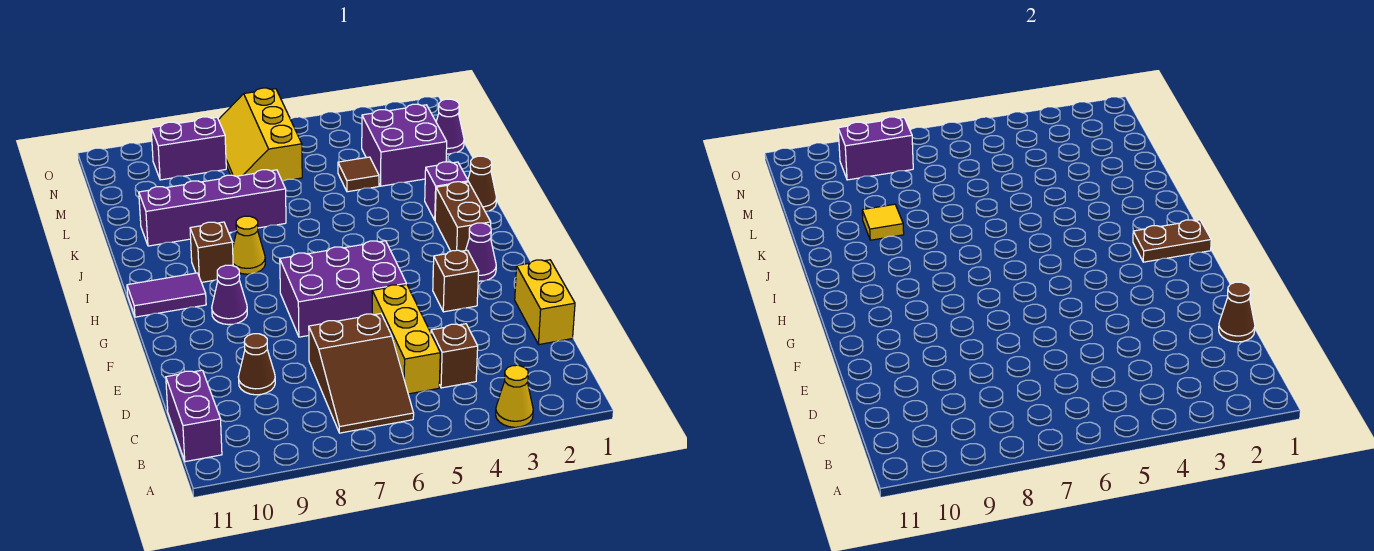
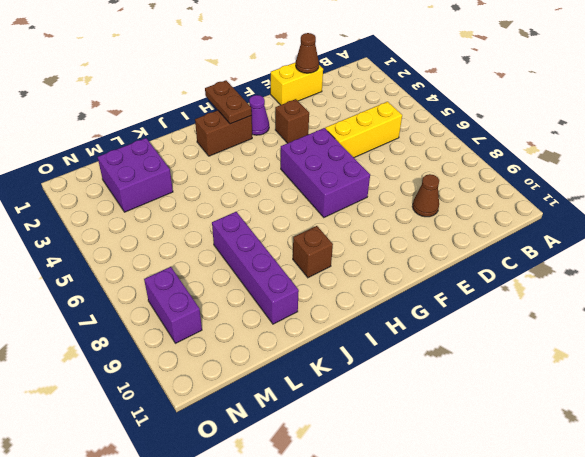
none -> yellow 1x1 cone [496,365,533,427]
none -> brown 2x3 slope [309,314,414,433]
none -> purple 1x2 brick [166,370,222,462]

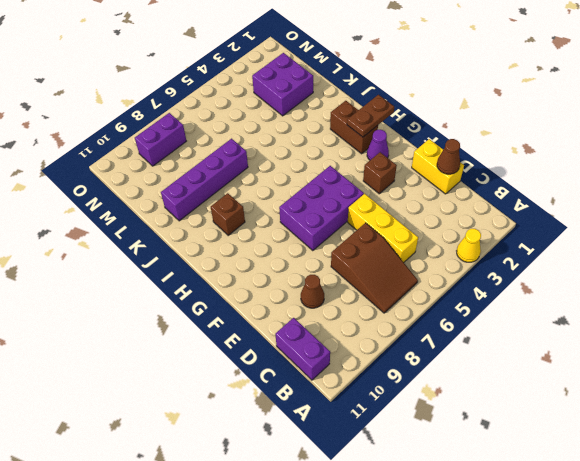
none -> brown 1x1 brick [431,324,478,388]
none -> purple 1x1 cone [212,265,247,325]
none -> purple 1x2 tile [127,273,206,317]

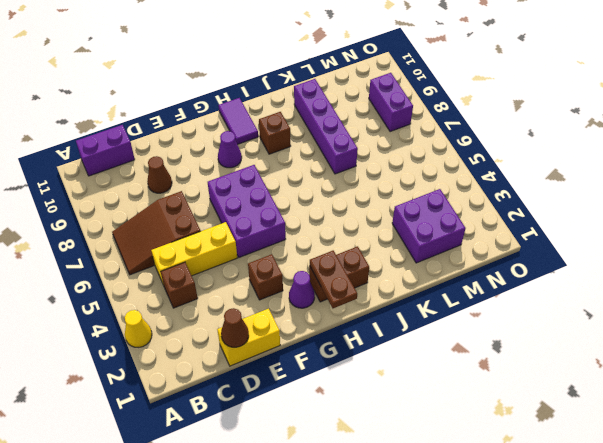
none -> yellow 1x1 cone [233,216,265,274]
none -> brown 1x1 cone [468,156,497,212]
none -> purple 1x1 brick [425,162,468,220]

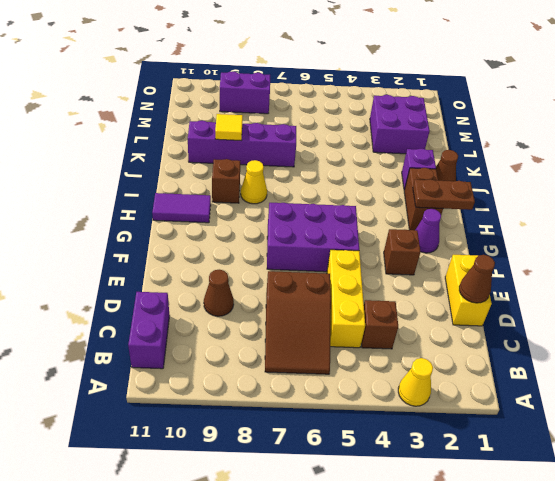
none -> purple 1x1 cone [212,265,247,325]
none -> brown 1x1 tile [338,157,379,192]
none -> purple 1x1 cone [436,99,464,154]

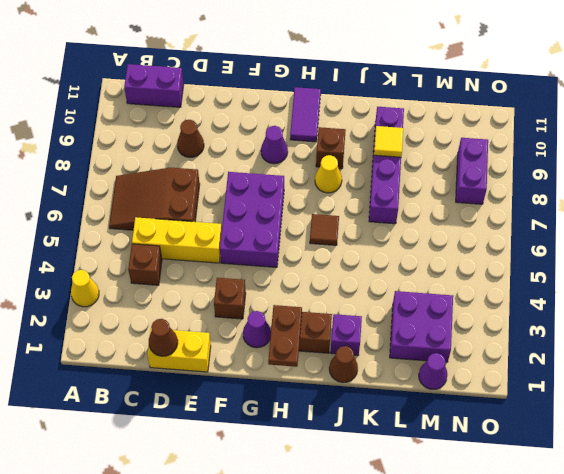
brown 1x1 tile [310,214,339,245] -> brown 1x1 tile moved to [338,157,379,192]
none -> yellow 2x3 slope [219,88,302,181]
none -> purple 1x2 brick [838,117,913,180]

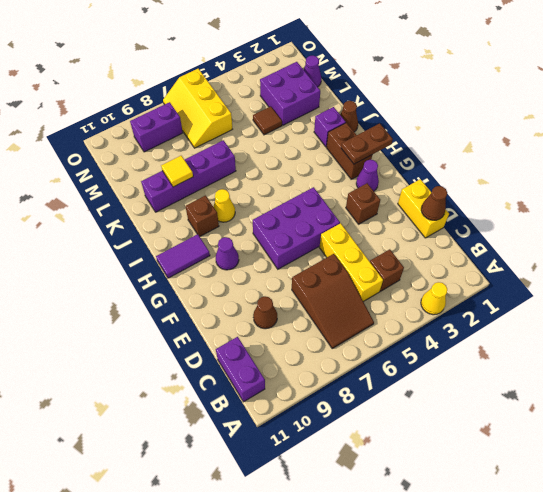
none -> purple 1x2 brick [838,117,913,180]

